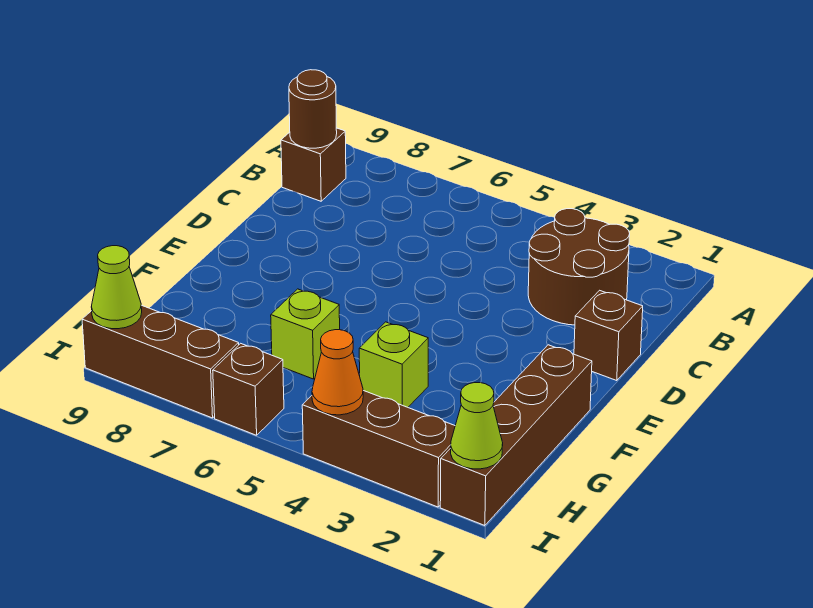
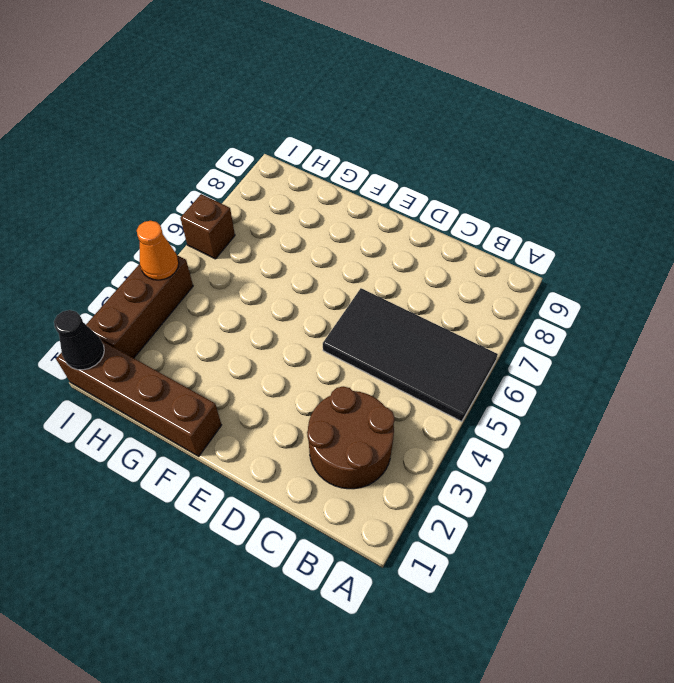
black 2x4 tile [323,288,498,421] -> none
black 1x1 cone [54,310,104,370] -> lime 1x1 cone [451,383,503,469]
none -> brown 1x1 brick [281,128,346,201]
none -> brown 1x1 brick [574,290,643,380]
none -> lime 1x1 brick [359,322,428,407]

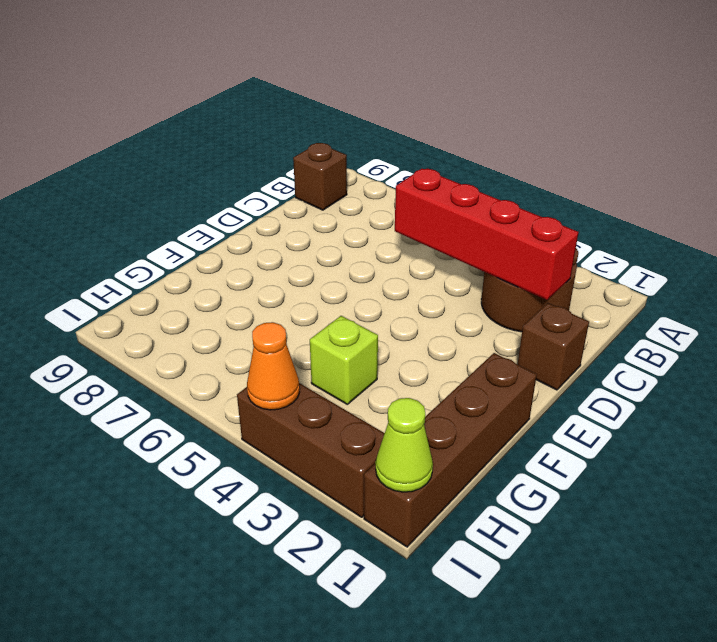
red 1x4 brick [395,169,579,300] -> none
none -> lime 1x1 brick [271,289,340,379]
none -> brown 1x1 brick [213,343,284,435]
none -> brown 1x3 brick [82,305,239,418]

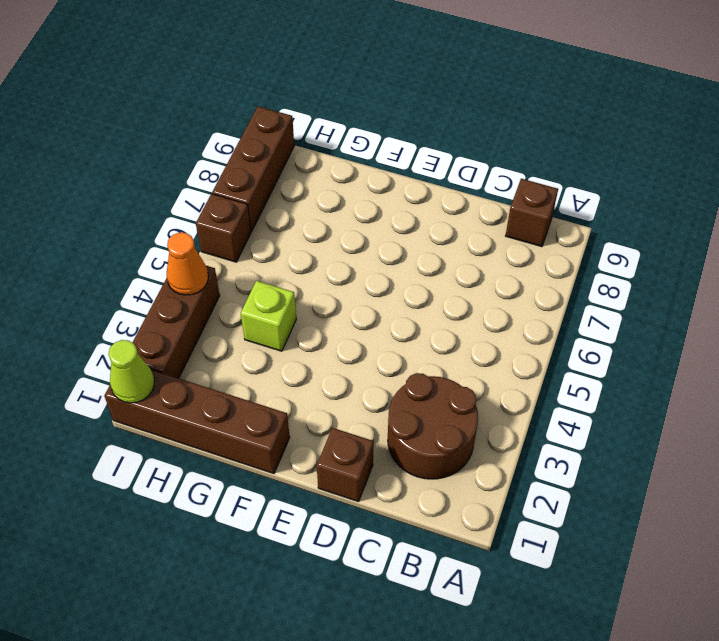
none -> lime 1x1 brick [271,289,340,379]
none -> brown 1x1 round brick [289,70,337,148]
none -> lime 1x1 cone [91,246,142,329]

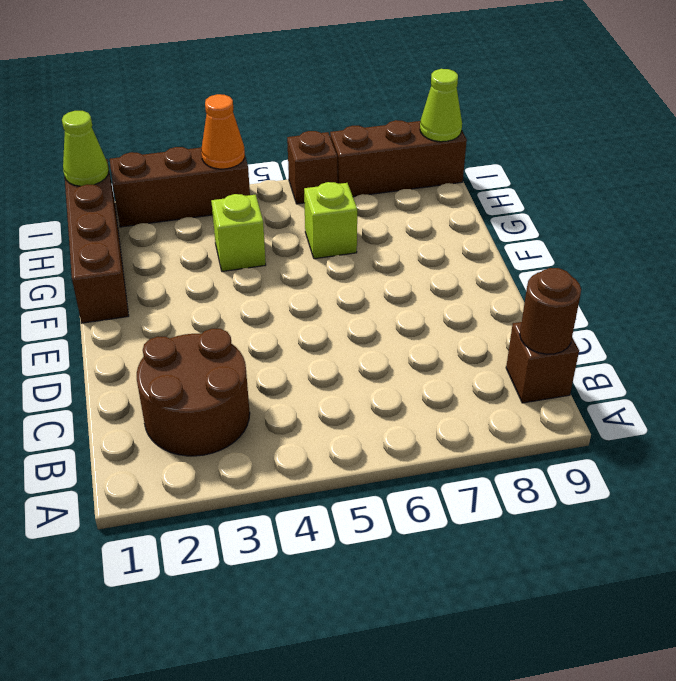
none -> brown 1x1 brick [574,290,643,380]

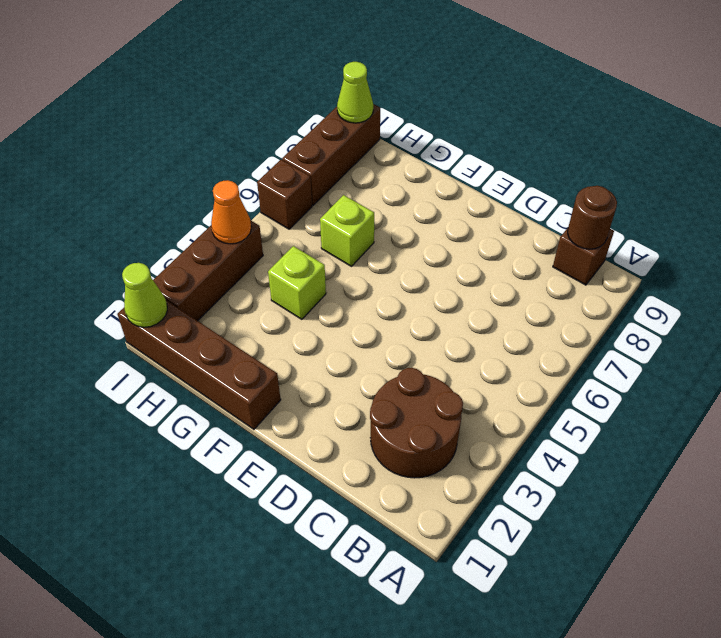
none -> brown 1x1 brick [574,290,643,380]

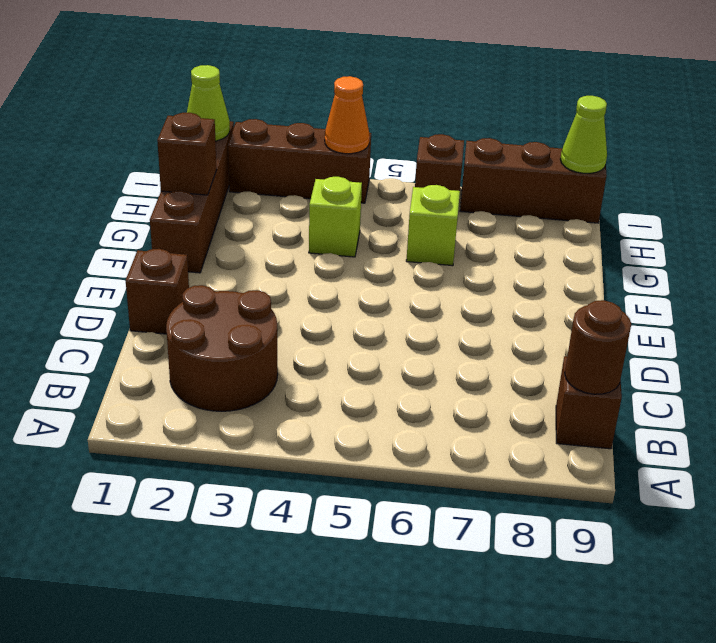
brown 1x1 brick [157,112,217,195] -> none

